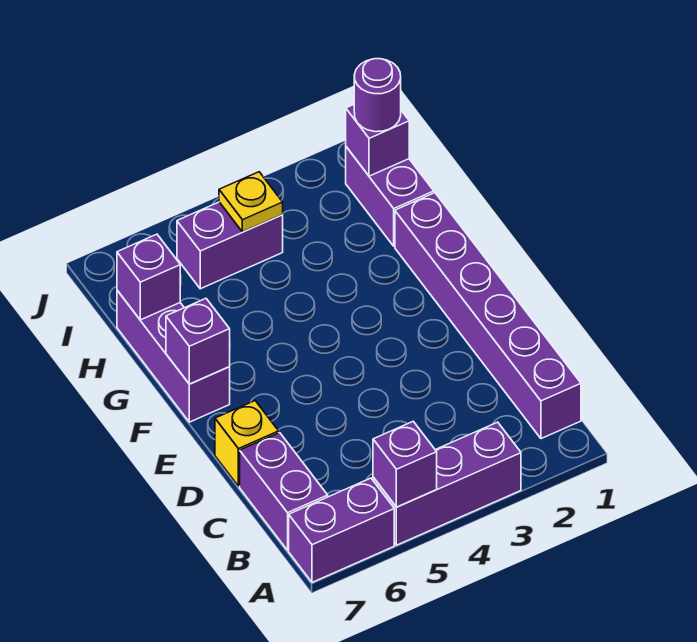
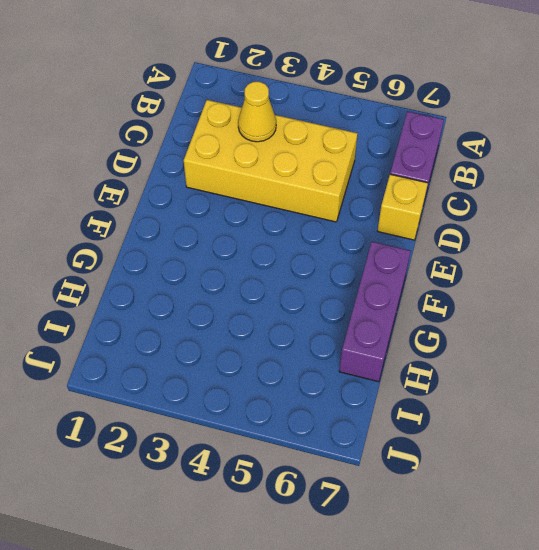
yellow 2x4 brick [183,100,358,222] -> none
yellow 1x1 cone [238,82,276,142] -> none
none -> purple 1x3 brick [373,422,521,545]
none -> purple 1x2 brick [289,478,394,582]
none -> purple 1x6 brick [395,193,581,439]

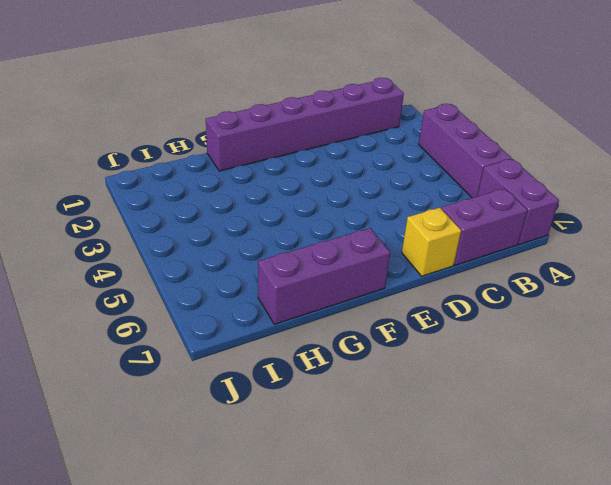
none -> purple 1x2 brick [346,147,434,246]
none -> purple 1x2 brick [177,202,283,289]
none -> purple 1x1 brick [373,422,437,507]

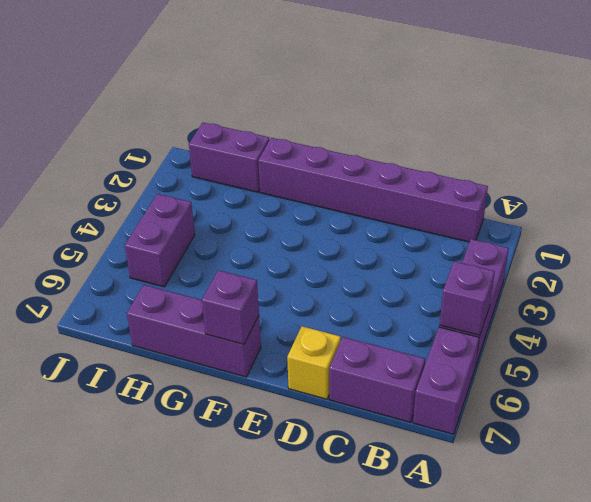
none -> purple 1x1 brick [117,234,180,320]
none -> purple 1x1 brick [346,105,409,176]
none -> yellow 1x1 plate [219,172,283,232]

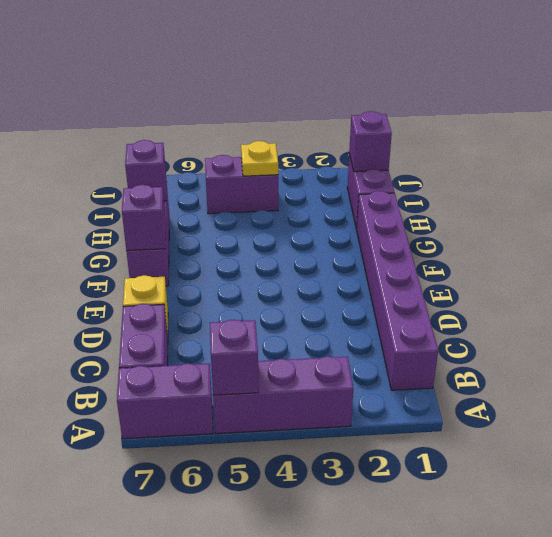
none -> purple 1x1 round brick [354,59,401,132]

